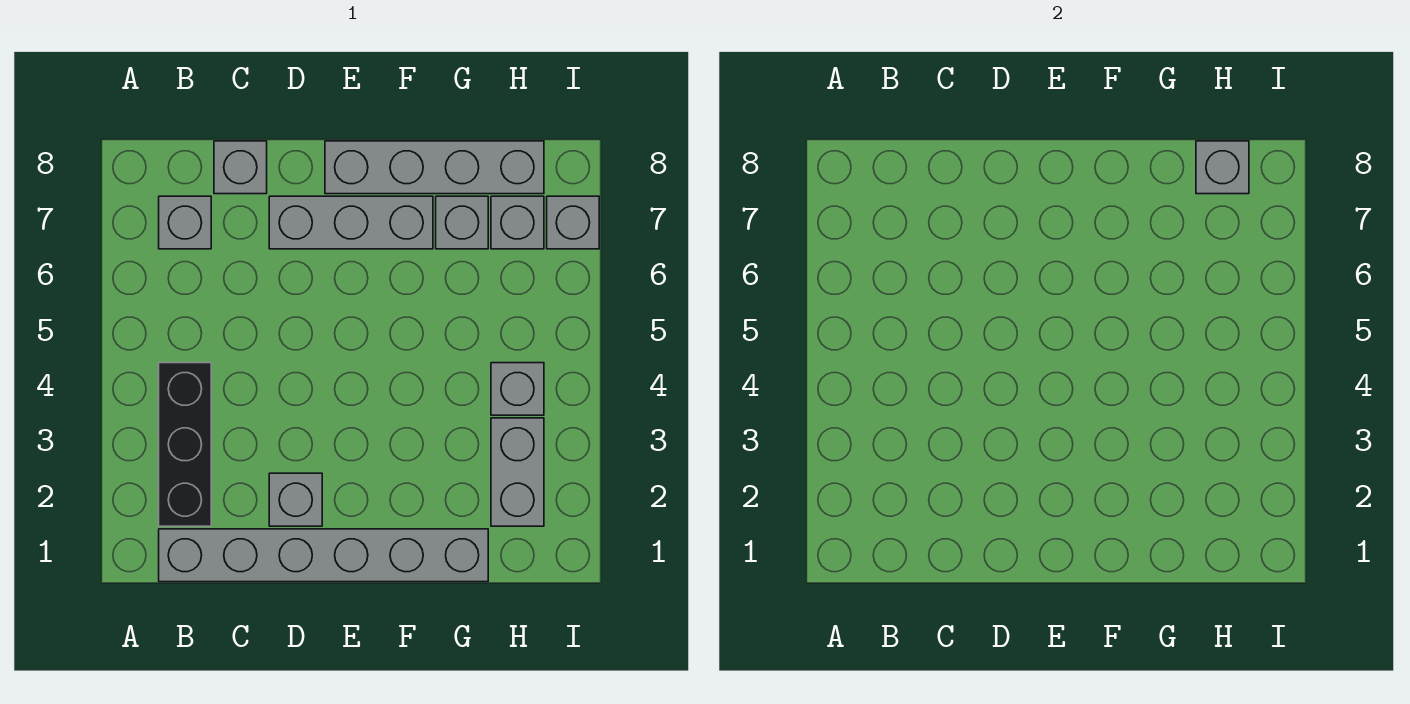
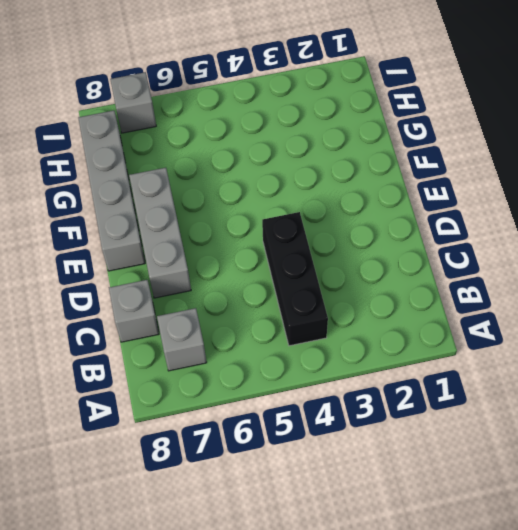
black 1x3 brick [262,212,328,346] -> black 1x3 brick turned to [159,363,211,526]
none -> grey 1x6 brick [159,529,488,582]
none -> grey 1x1 brick [269,473,322,526]
none -> grey 1x1 brick [436,196,488,249]

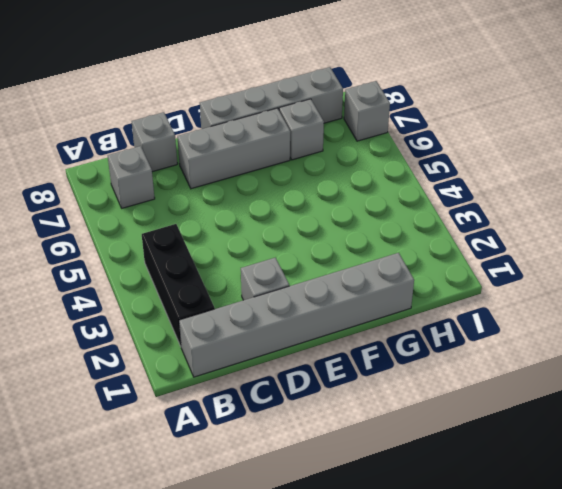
none -> grey 1x2 brick [491,418,544,526]
none -> grey 1x1 brick [491,363,544,415]
none -> grey 1x1 brick [491,196,544,249]

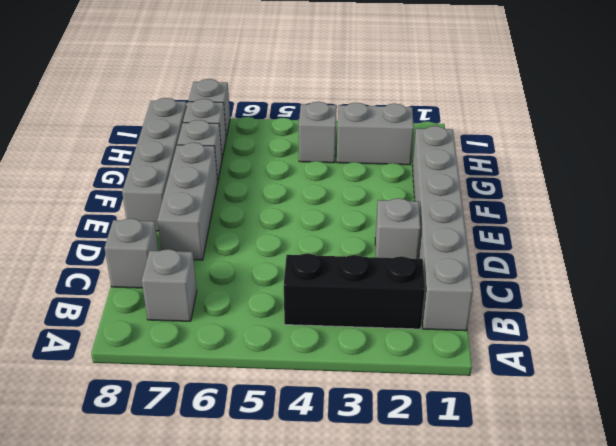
none -> grey 1x1 brick [1196,141,1249,194]

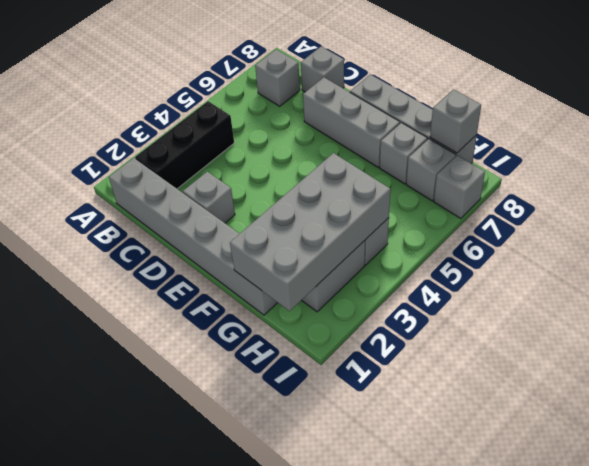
grey 2x4 brick [230,153,390,311] -> none

